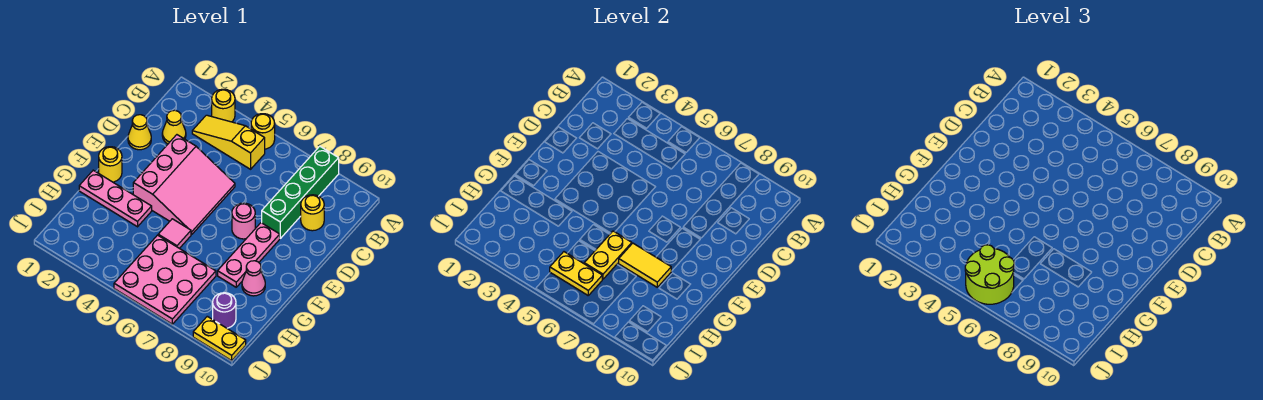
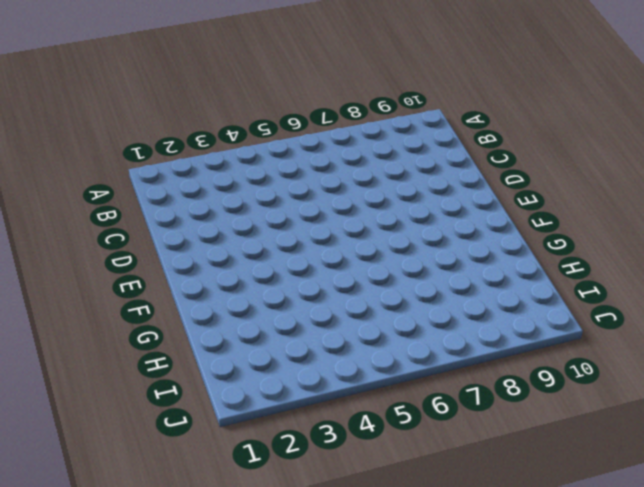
none -> yellow 1x1 round brick [212,89,235,122]
none -> yellow 1x1 round brick [251,114,275,149]
none -> green 1x4 brick [262,146,339,238]

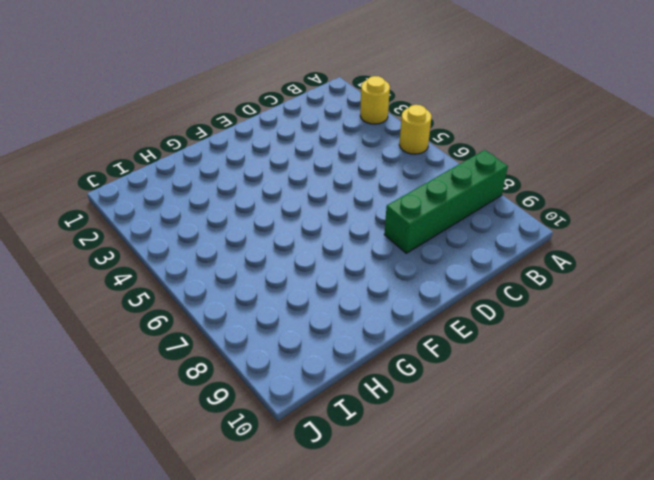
none -> yellow 1x3 slope [192,115,265,169]
none -> yellow 1x1 cone [162,110,186,144]
none -> yellow 1x1 round brick [301,195,324,231]

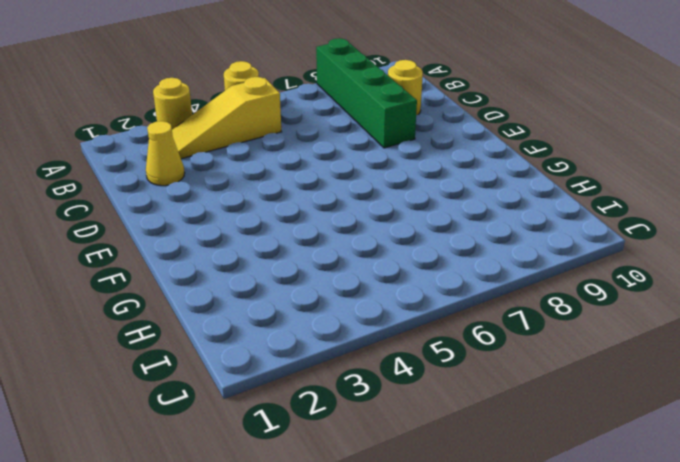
none -> yellow 1x1 cone [128,115,151,150]
none -> pink 3x3 slope [133,135,235,235]
none -> pink 1x1 round brick [232,203,255,239]

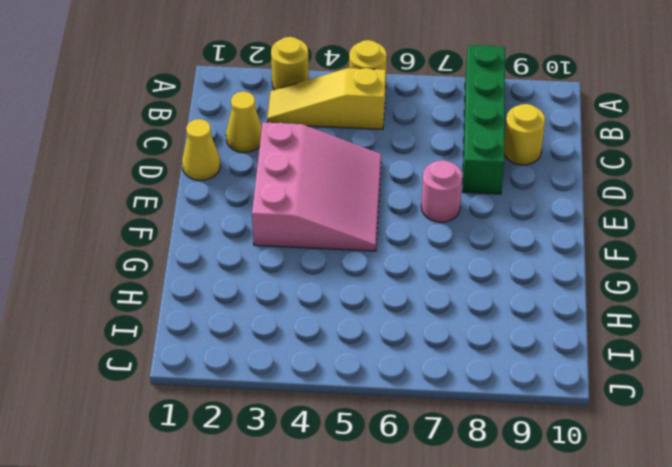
none -> pink 1x3 plate [218,223,280,287]
none -> yellow 1x1 round brick [99,147,122,182]
none -> pink 1x3 plate [79,170,152,227]

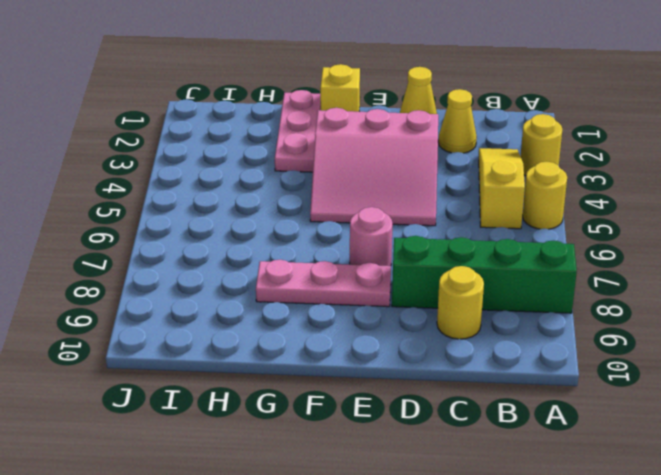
yellow 1x1 brick [320,64,360,112] -> yellow 1x1 round brick [99,147,122,182]
none -> pink 1x1 tile [158,219,191,248]
none -> pink 1x1 cone [242,261,265,296]
none -> pink 3x3 plate [114,235,216,324]

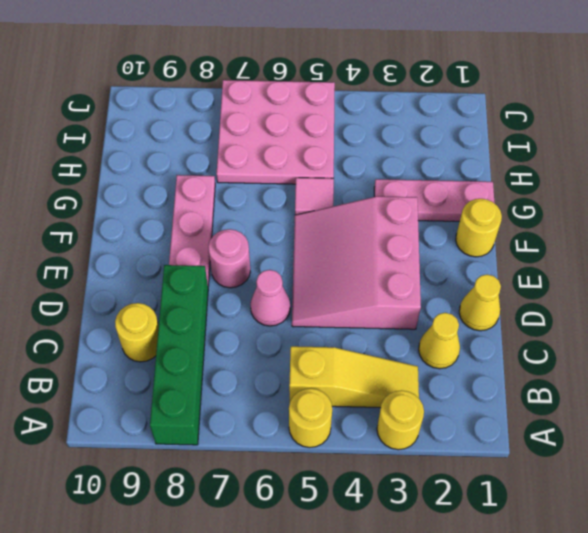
pink 1x1 cone [250,270,290,326] -> pink 1x1 cone moved to [242,261,265,296]
none -> purple 1x1 round brick [213,293,236,328]
none -> yellow 1x2 plate [193,316,246,361]
none -> yellow 1x2 plate [584,231,632,279]

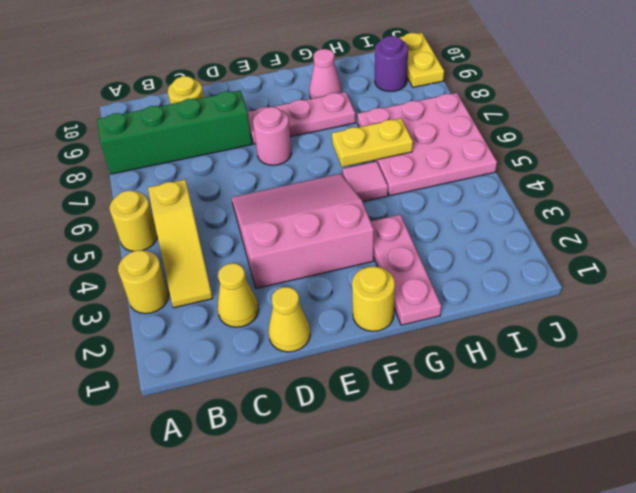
none -> yellow 1x2 tile [619,243,671,287]
none -> yellow 1x2 plate [550,252,602,295]
none -> lime 2x2 round brick [965,245,1014,304]

